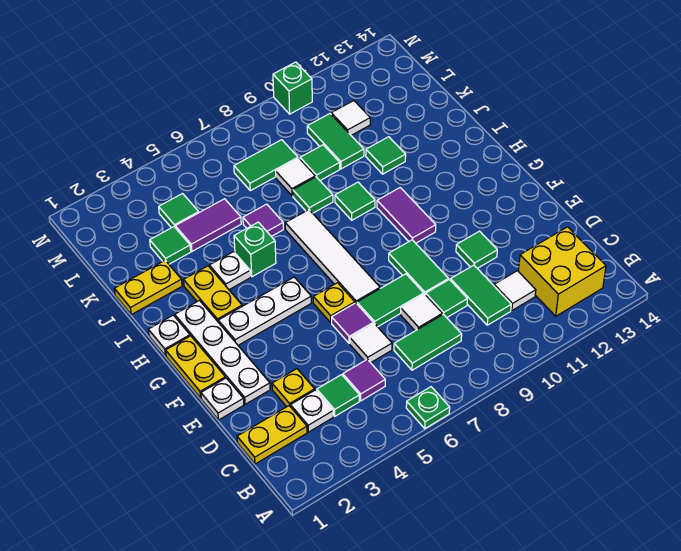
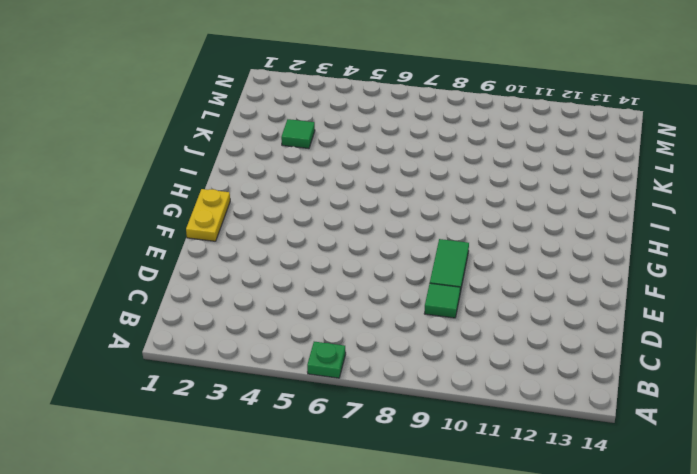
none -> yellow 2x2 brick [518,227,606,316]
none -> yellow 1x2 plate [237,406,307,464]
none -> white 1x1 plate [290,390,333,432]
none -> green 1x1 tile [317,375,359,416]

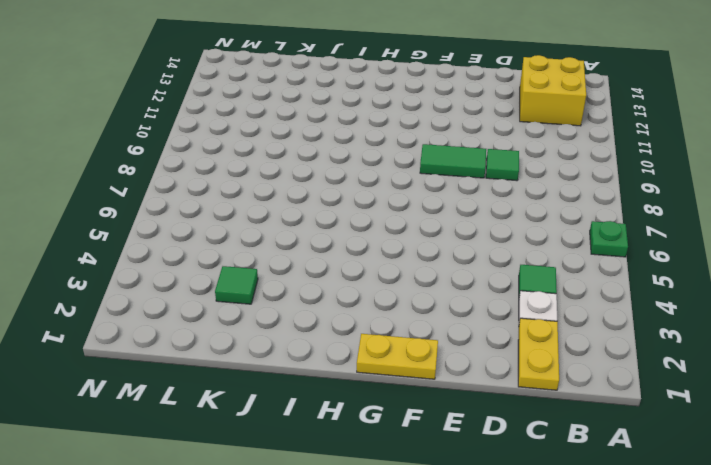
none -> purple 1x1 tile [343,359,385,401]
none -> green 1x2 tile [394,314,462,370]
none -> green 1x2 tile [450,265,511,325]
none -> white 1x1 tile [494,271,536,310]

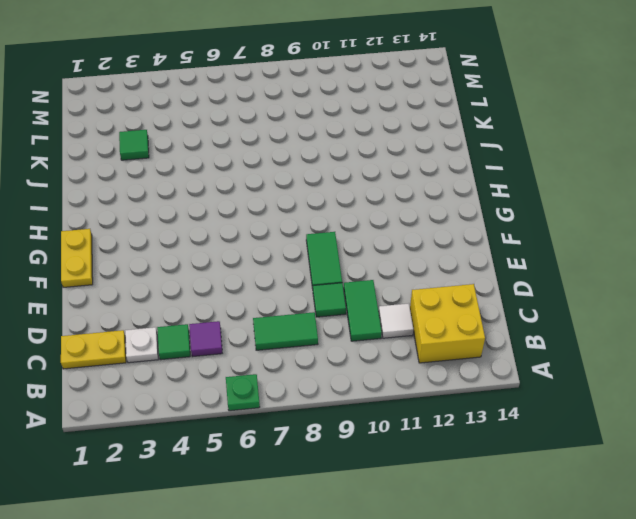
none -> yellow 1x1 plate [272,369,315,407]
none -> white 1x1 tile [350,324,392,363]
none -> white 1x1 tile [401,294,442,331]
none -> white 1x1 plate [201,378,244,420]

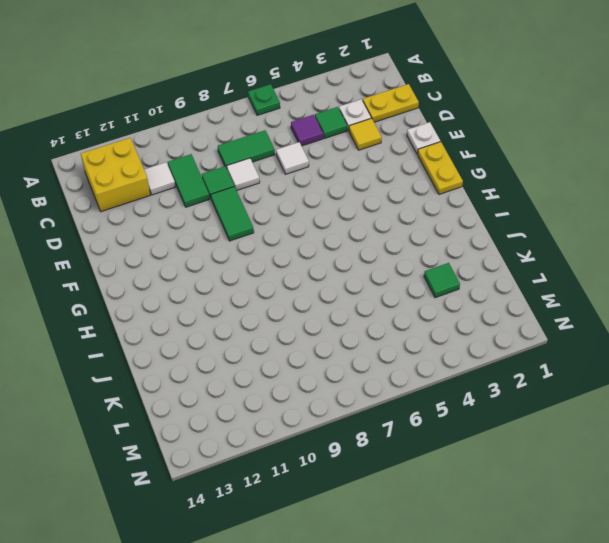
yellow 1x1 tile [349,118,382,150] -> yellow 1x1 plate [272,369,315,407]
none -> white 1x4 plate [175,301,270,404]
none -> purple 1x1 tile [332,303,373,343]
none -> green 1x2 tile [357,274,424,327]
none -> green 1x1 tile [456,231,497,268]

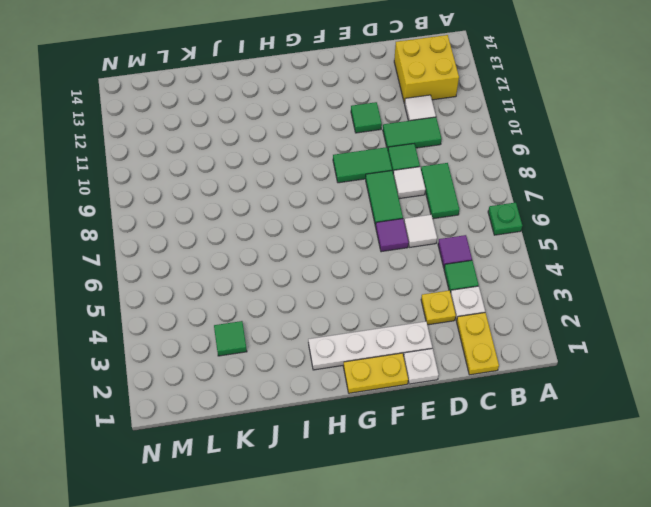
none -> yellow 1x1 plate [313,283,355,323]
none -> white 1x4 tile [285,210,380,304]
none -> white 1x3 plate [218,277,311,345]
none -> purple 1x2 tile [377,188,436,243]

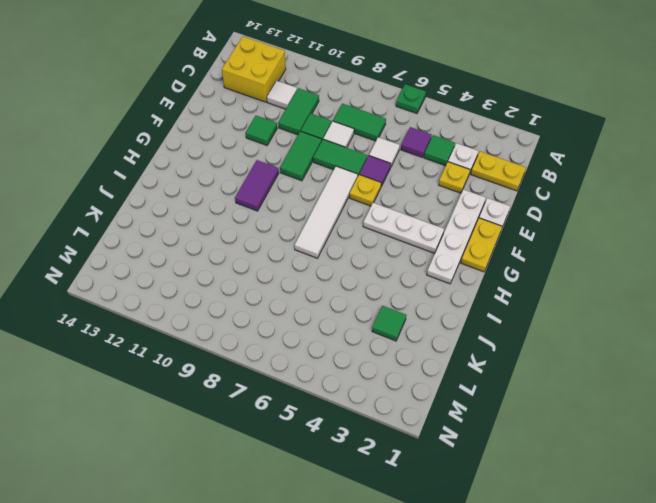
none -> white 1x1 plate [148,315,190,356]
none -> yellow 1x2 plate [184,266,242,321]
none -> white 1x1 plate [209,252,251,290]
none -> green 1x1 brick [234,222,276,277]

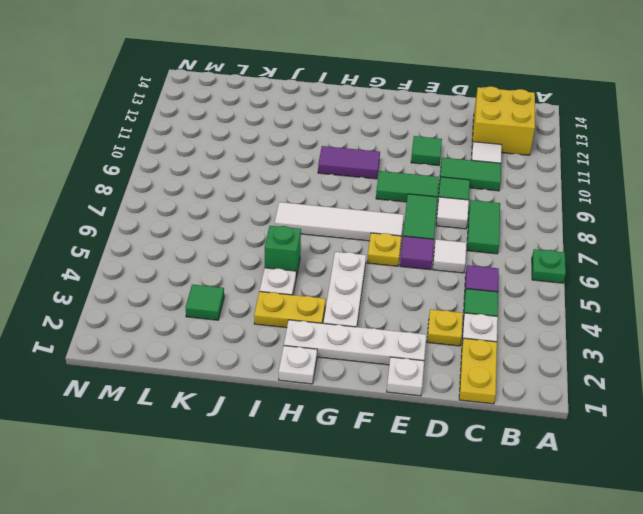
none -> yellow 1x2 plate [166,336,225,398]
none -> green 1x1 tile [335,182,375,220]
none -> yellow 1x2 plate [114,260,182,315]
none -> purple 1x1 tile [243,204,283,236]

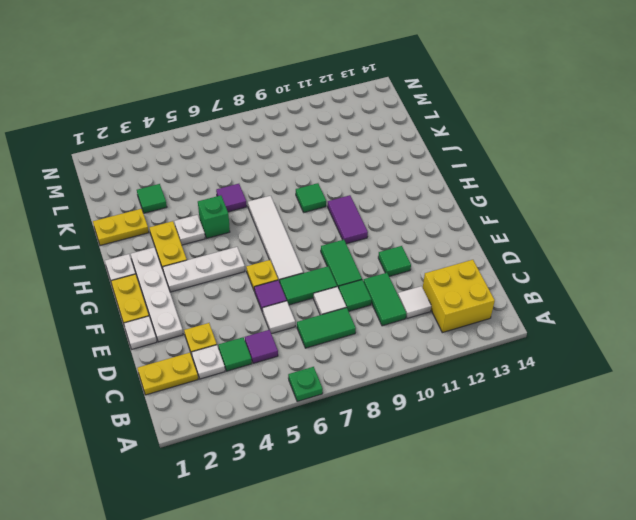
none -> green 1x1 tile [293,177,333,213]
none -> green 1x1 tile [366,137,406,174]
none -> purple 1x2 tile [175,199,241,251]
none -> white 1x1 tile [276,158,315,196]

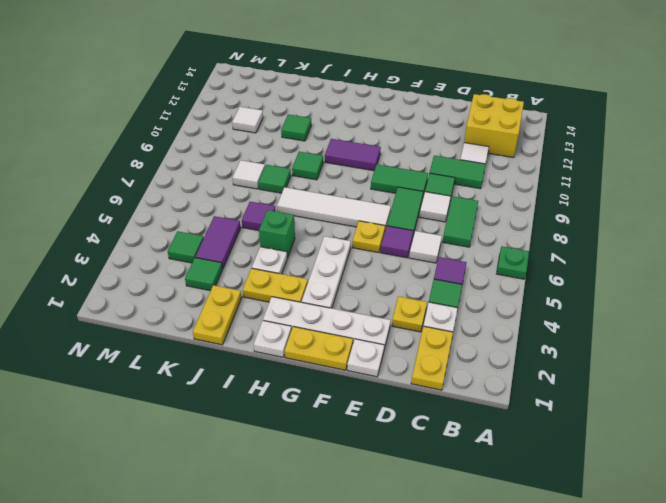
none -> green 1x1 tile [456,231,497,268]
none -> green 1x1 tile [300,145,340,180]
none -> green 1x2 tile [307,114,364,169]
none -> green 1x2 tile [234,140,298,191]

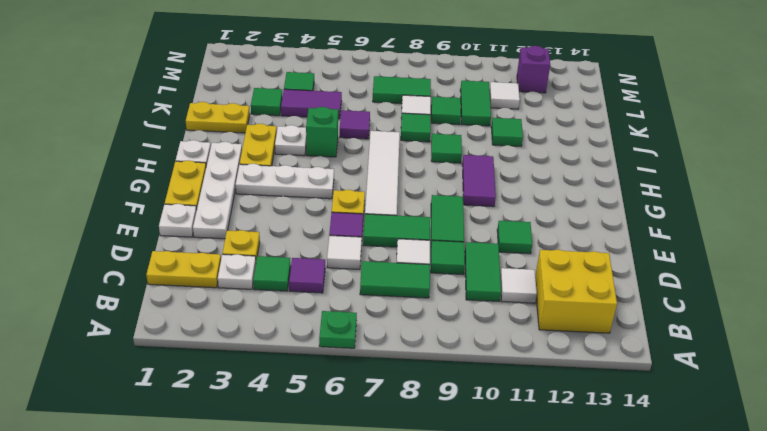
purple 1x1 brick [517,46,550,93] -> none
none -> green 1x1 brick [273,62,312,114]

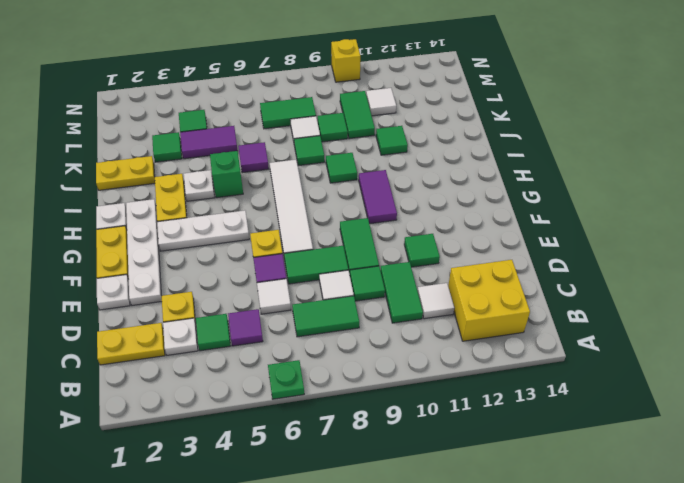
yellow 1x1 brick [331,39,360,82] -> green 1x1 brick [273,62,312,114]

